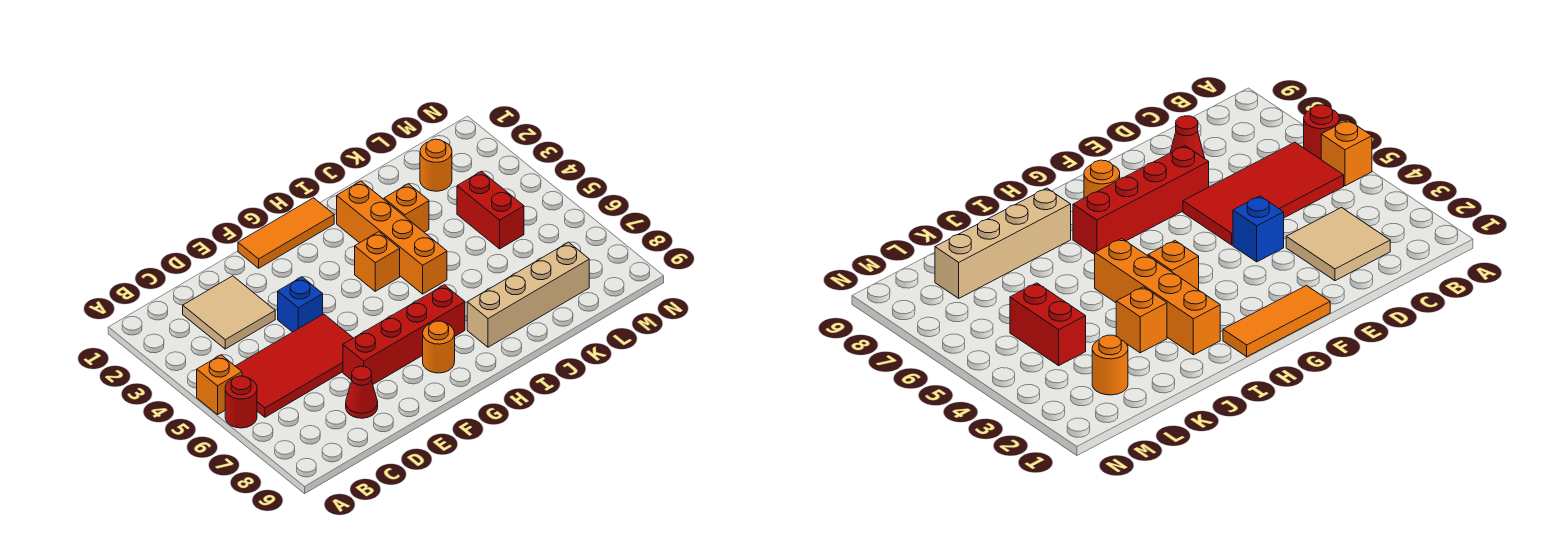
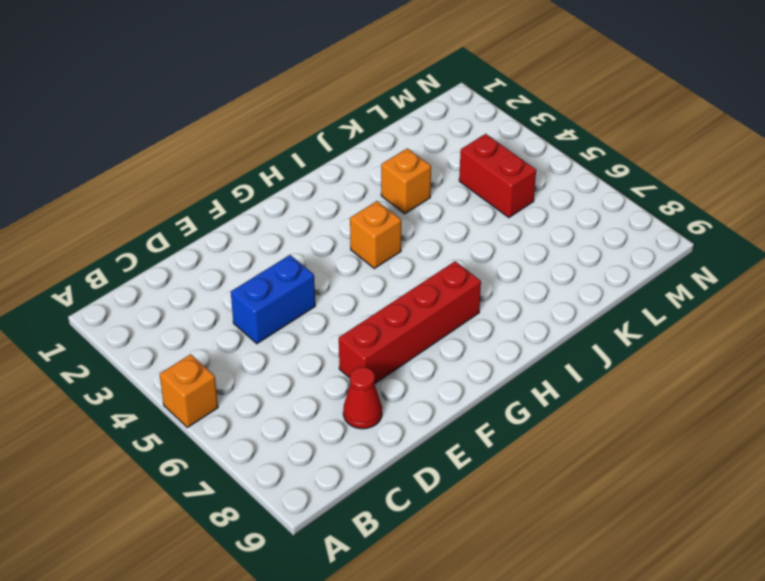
blue 1x2 brick [231,255,315,344] -> blue 1x1 brick [278,277,323,332]
none -> red 1x1 round brick [225,376,257,428]
none -> red 2x4 tile [236,314,353,417]
none -> tan 2x2 tile [183,276,275,349]

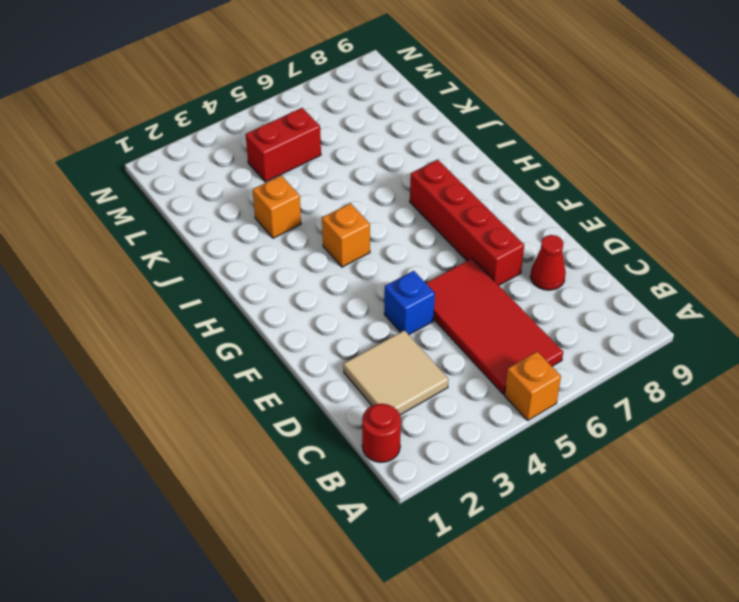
red 1x1 round brick [362,404,401,462] -> red 1x1 round brick moved to [225,376,257,428]
none -> orange 1x3 tile [238,198,334,268]
none -> orange 1x1 round brick [423,321,455,373]
none -> orange 1x4 brick [337,181,447,294]

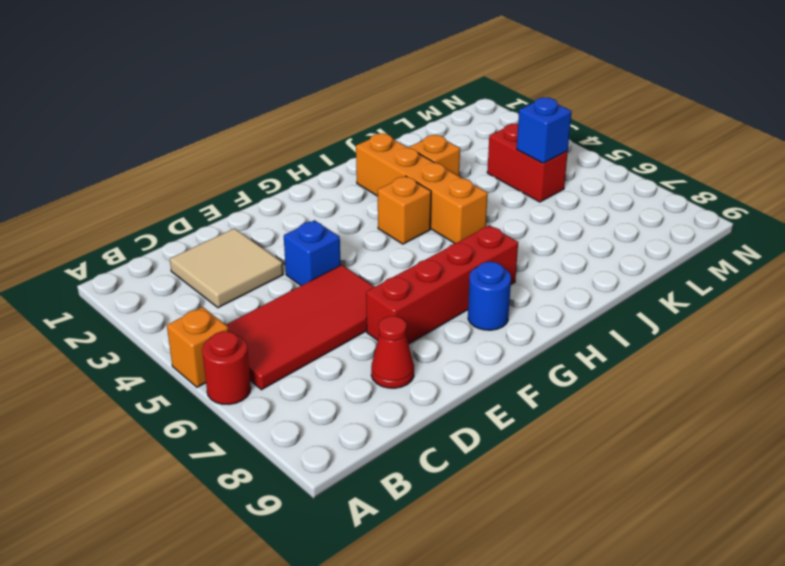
blue 1x1 round brick [468,262,511,330] -> orange 1x1 round brick [423,321,455,373]
blue 1x1 brick [517,97,572,163] -> none
none -> orange 1x3 tile [238,198,334,268]
none -> tan 1x4 brick [467,242,589,347]
none -> orange 1x1 round brick [420,139,452,191]

